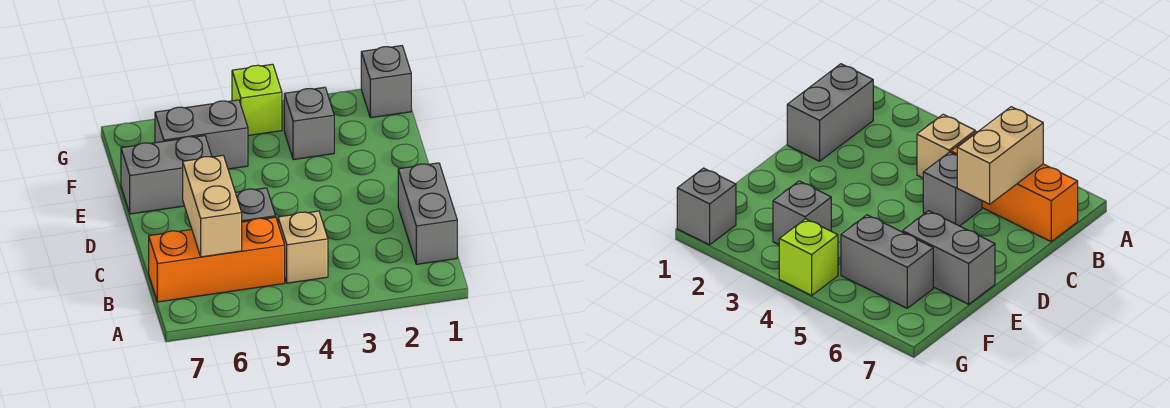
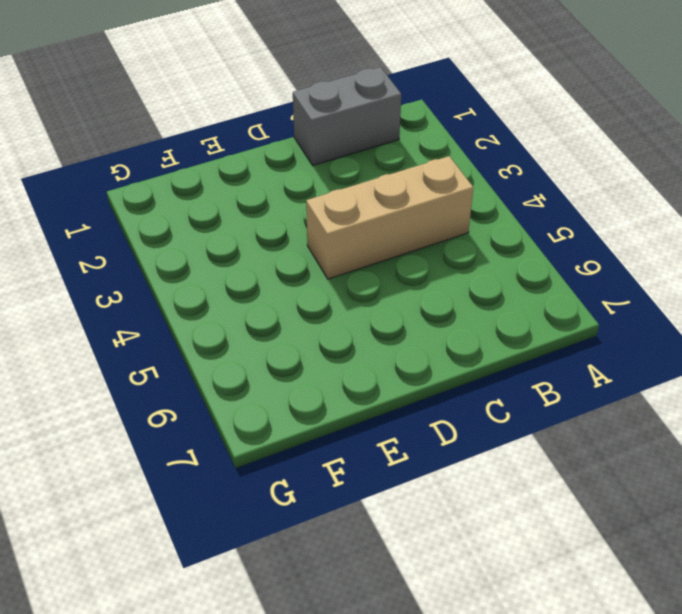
tan 1x3 brick [306,156,473,279] -> tan 1x1 brick [278,211,328,283]
none -> orange 1x3 brick [149,217,285,302]
none -> grey 1x1 brick [235,188,276,222]

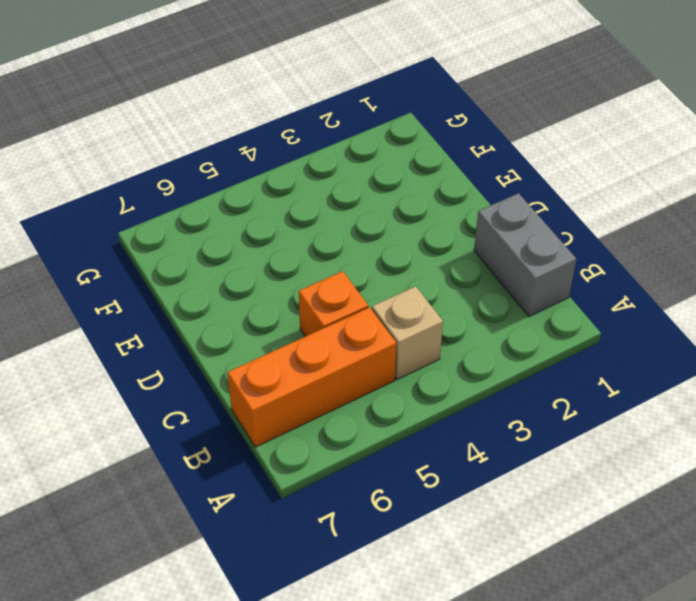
orange 1x1 brick [299,271,368,336] -> grey 1x1 brick [235,188,276,222]
none -> grey 1x2 brick [121,136,212,214]
none -> grey 1x1 brick [284,87,334,160]

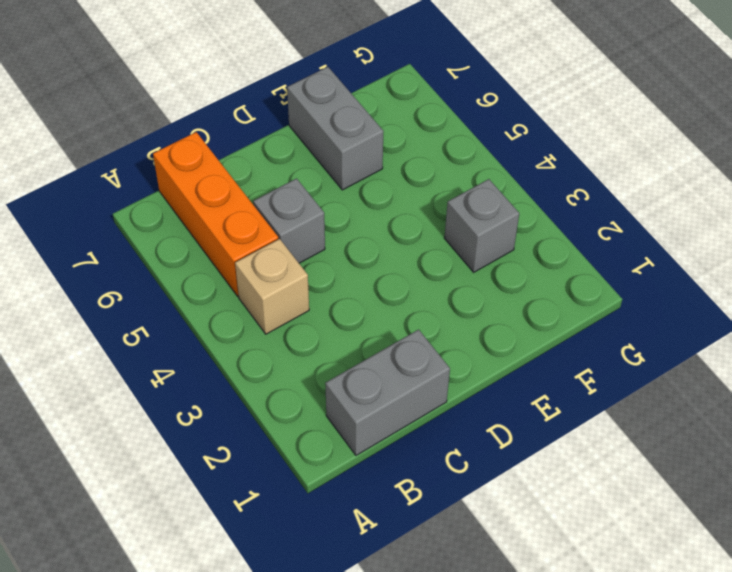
none -> grey 1x2 brick [155,100,248,169]
none -> grey 1x1 brick [361,46,411,118]

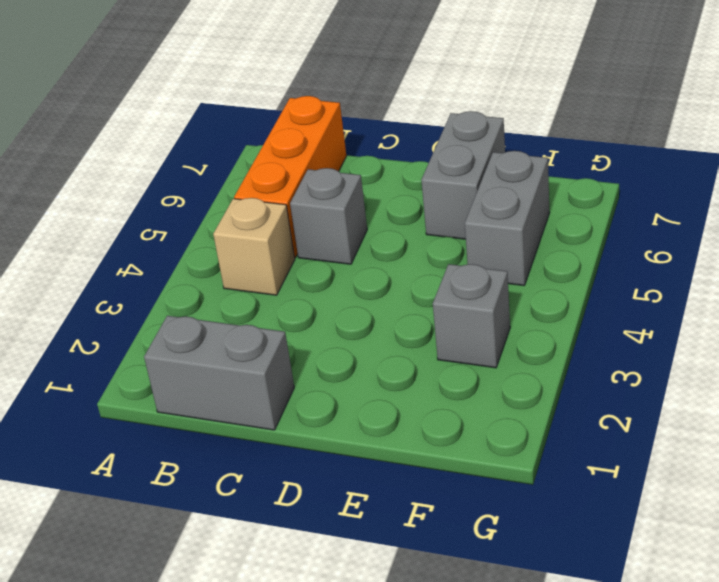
none -> grey 1x1 brick [361,46,411,118]
none -> lime 1x1 brick [232,64,282,135]

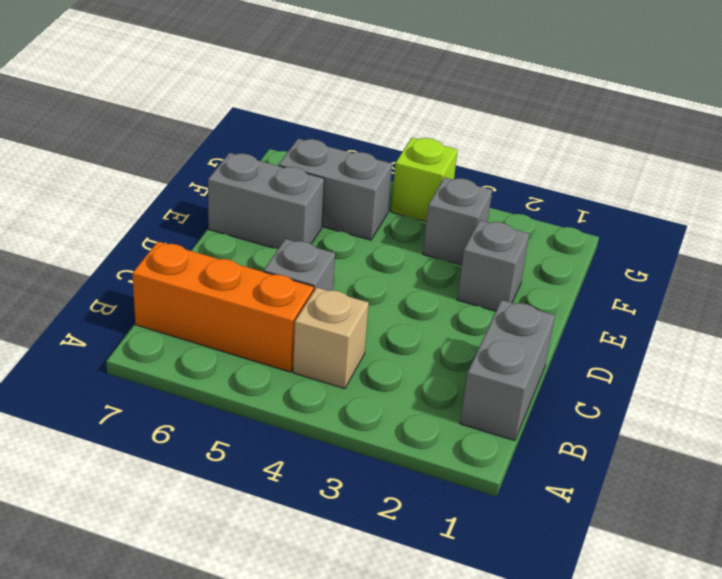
grey 1x1 brick [457,220,529,311] -> grey 1x1 brick moved to [361,46,411,118]
none -> tan 1x2 brick [183,156,242,257]

